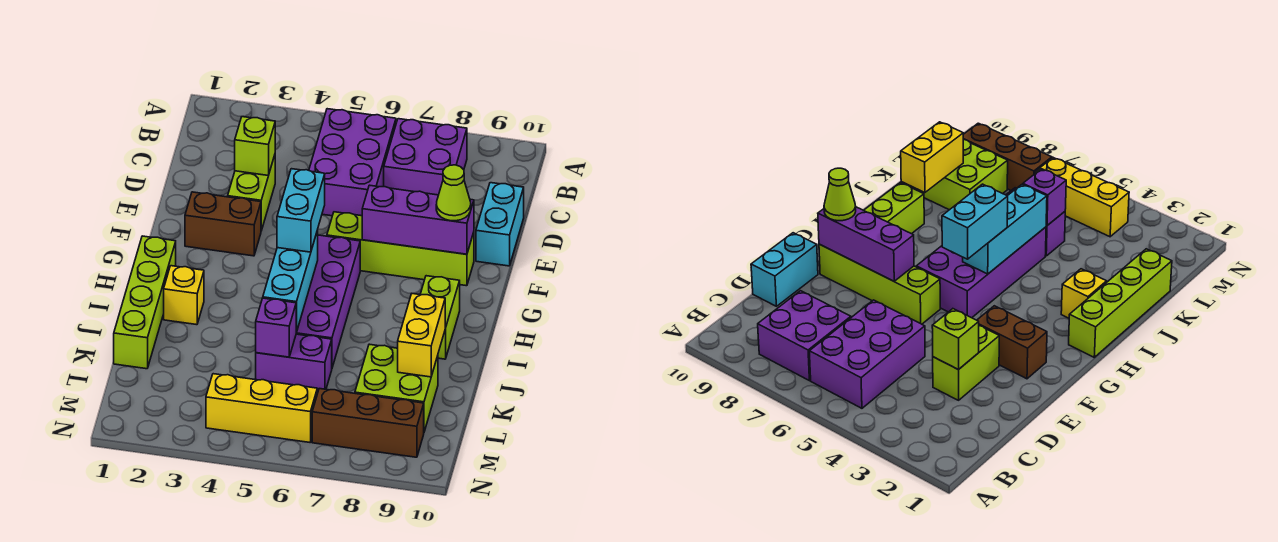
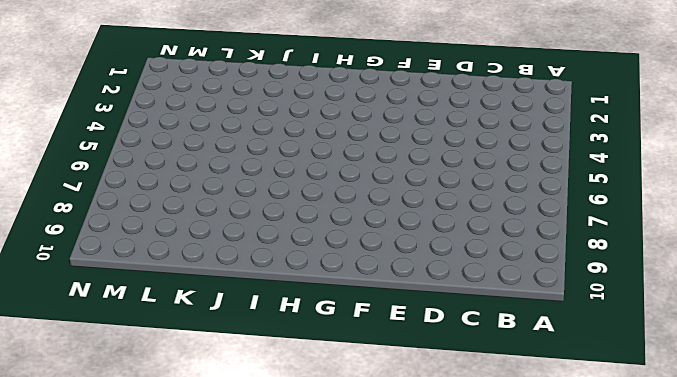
none -> purple 2x3 brick [309,109,396,216]
none -> purple 2x2 brick [384,119,467,195]
none -> lime 1x2 brick [228,155,275,231]

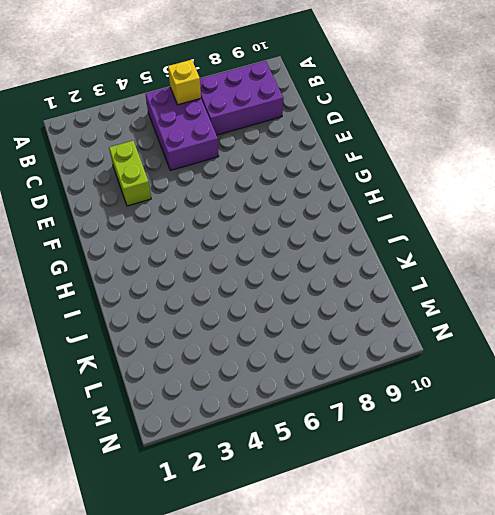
yellow 1x1 brick [168,60,201,105] -> yellow 1x1 brick moved to [164,266,204,325]
purple 2x3 brick [200,61,283,135] -> purple 2x2 brick [384,119,467,195]
none -> cyan 1x2 brick [476,183,524,266]
none -> brown 1x2 brick [185,192,261,256]
none -> lime 1x4 brick [327,212,474,286]

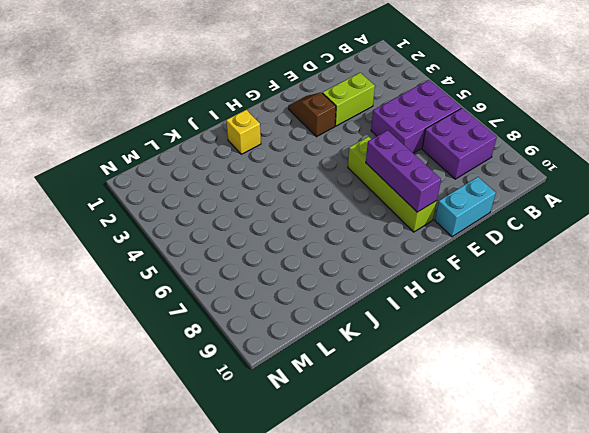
brown 1x2 slope [288,92,336,137] -> brown 1x2 brick [185,192,261,256]
none -> purple 2x4 brick [296,235,360,367]
none -> lime 1x4 brick [114,236,176,369]
none -> lime 1x2 brick [420,276,460,359]

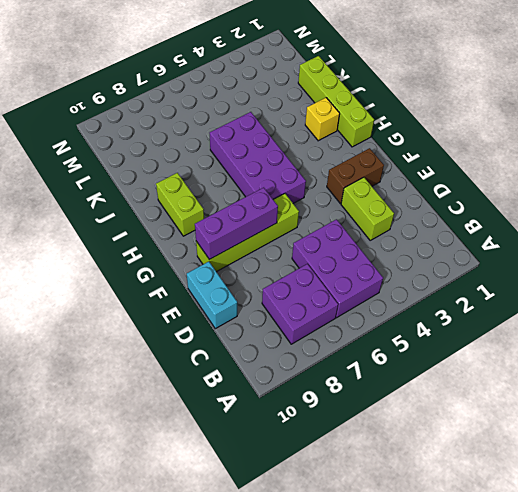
none -> purple 1x2 brick [256,334,332,393]
none -> lime 2x2 brick [355,344,438,432]
none -> yellow 1x3 brick [206,374,317,442]

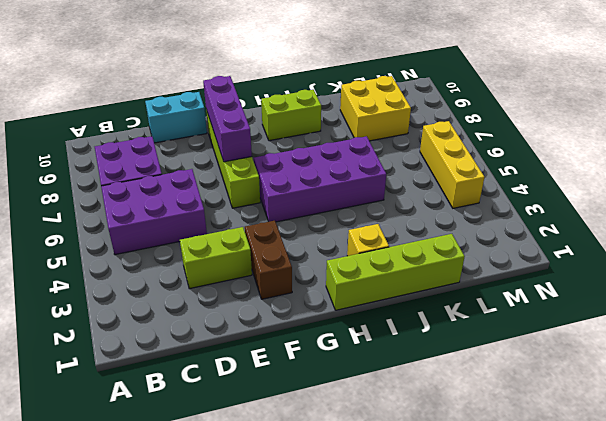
yellow 2x2 brick [340,76,411,141] -> lime 2x2 brick [355,344,438,432]
none -> purple 1x2 brick [256,334,332,393]
none -> brown 1x3 brick [312,389,424,457]
none -> lime 1x1 brick [235,117,275,176]

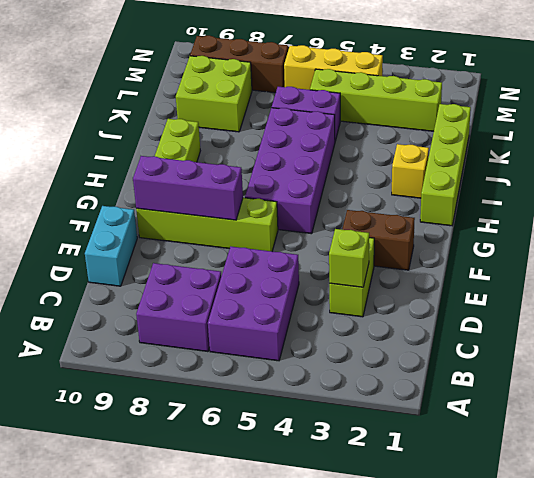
lime 1x4 brick [310,69,442,131] -> none
none -> cyan 1x3 brick [263,230,318,332]
none -> yellow 1x2 brick [398,293,445,377]
none -> purple 1x1 brick [256,298,296,357]

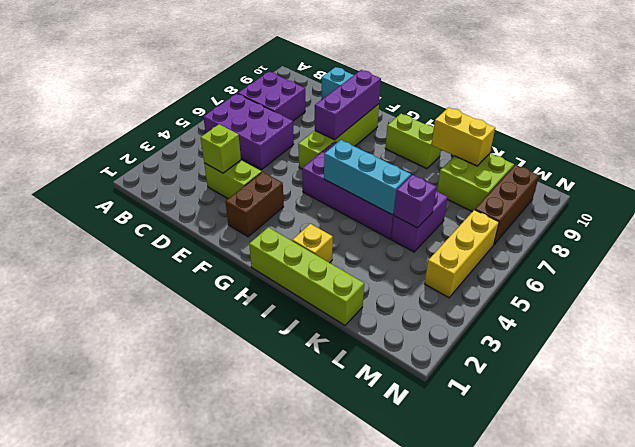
none -> lime 1x1 cone [436,165,471,221]
none -> cyan 1x2 brick [277,169,325,252]

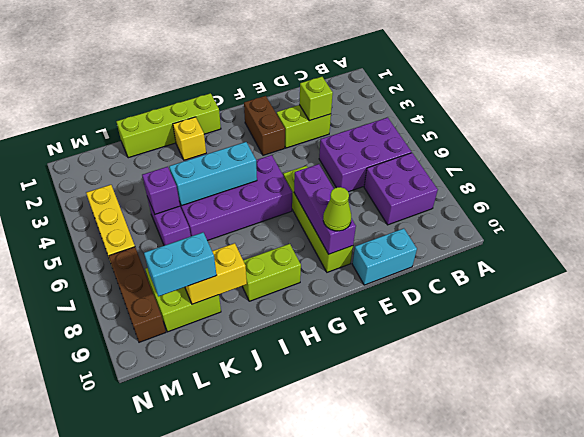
cyan 1x2 brick [144,232,217,296] -> cyan 1x2 brick moved to [277,169,325,252]

